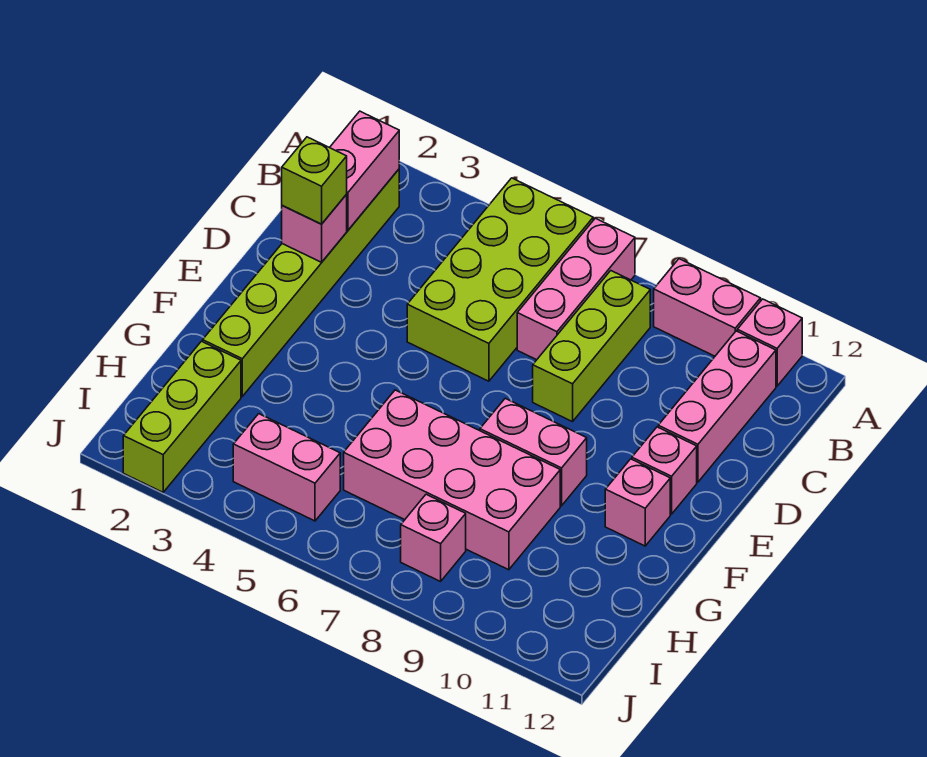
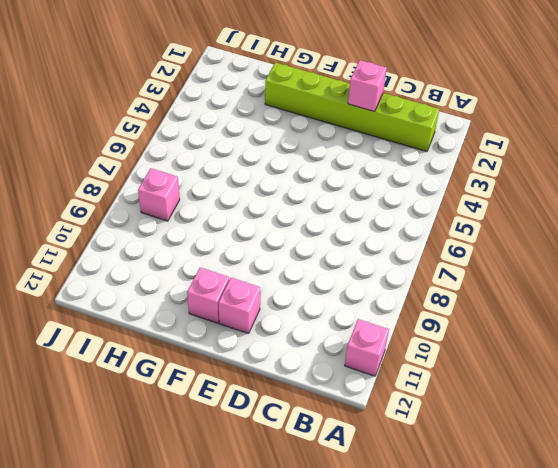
none -> lime 2x4 brick [407,178,593,381]
none -> pink 1x3 brick [517,218,635,360]
none -> pink 1x2 brick [654,259,761,356]

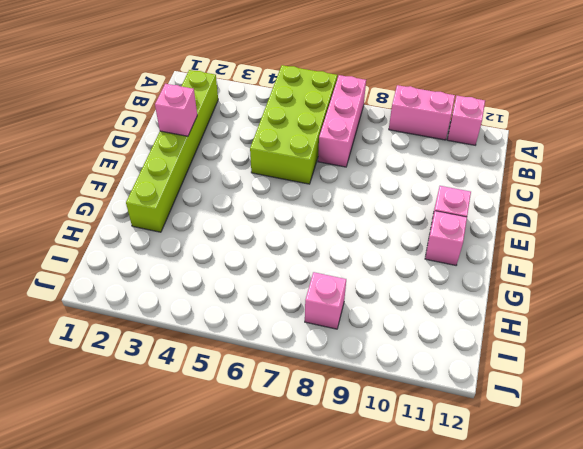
none -> lime 1x3 brick [533,271,650,422]
none -> pink 1x3 brick [658,331,776,482]
none -> pink 1x2 brick [480,398,587,506]

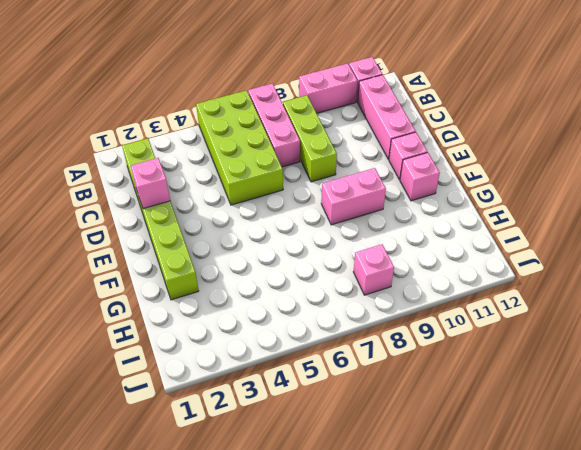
none -> pink 2x4 brick [344,390,560,570]
none -> lime 1x3 brick [123,341,241,492]
none -> pink 1x2 brick [233,414,340,521]

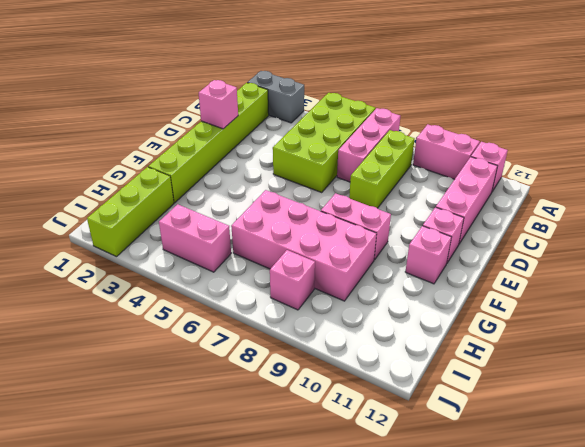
grey 1x2 brick [247,71,304,123] -> none
none -> pink 1x2 brick [330,111,399,230]
none -> lime 1x1 brick [282,137,347,224]

